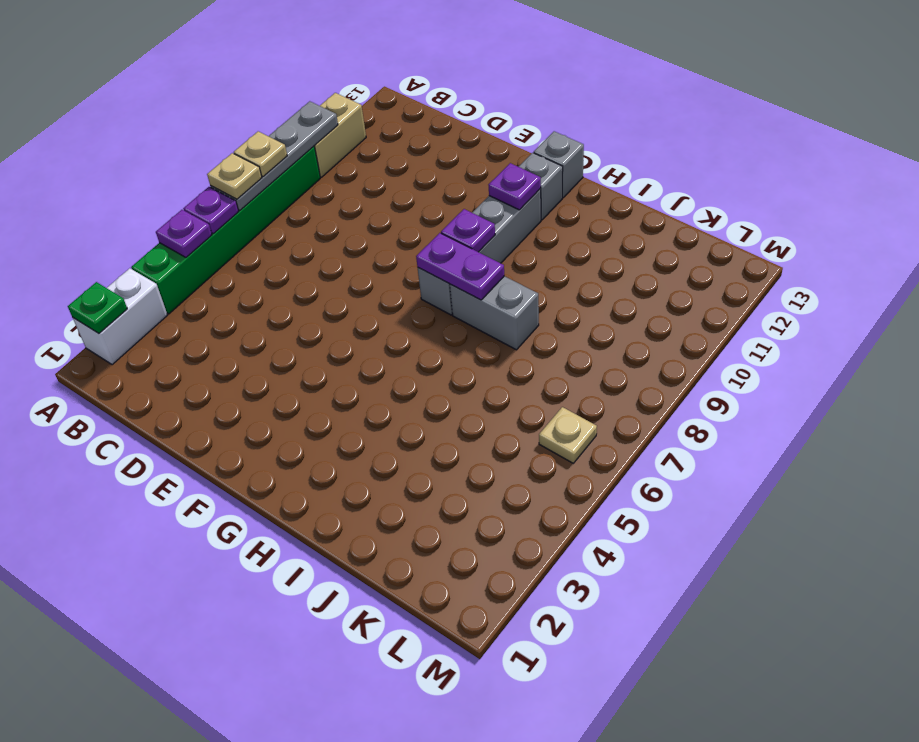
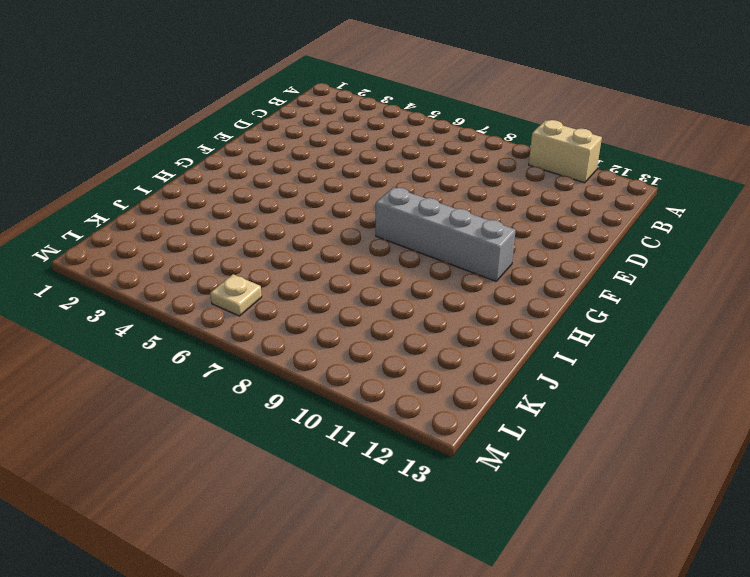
none -> white 1x2 brick [73,268,167,365]
none -> green 1x6 brick [131,146,320,314]
none -> grey 1x1 brick [519,153,563,220]

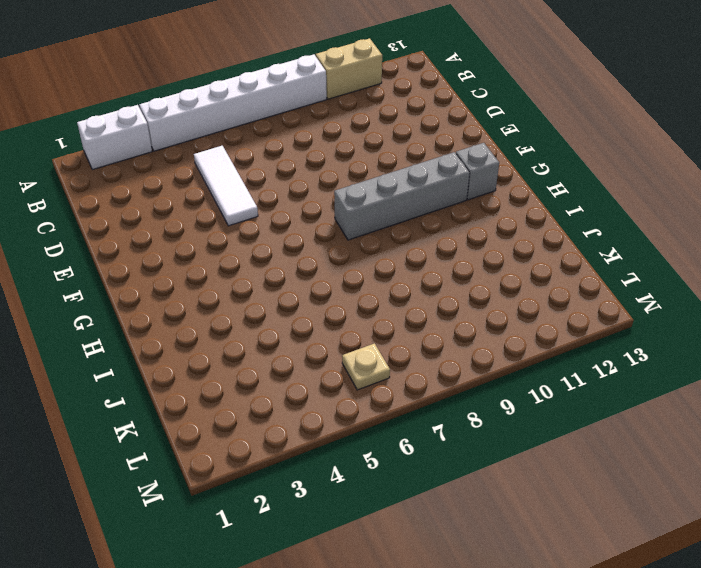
white 1x6 brick [139,54,327,151] -> green 1x6 brick [131,146,320,314]
white 1x3 tile [194,146,258,226] -> none
none -> grey 1x1 brick [534,131,584,198]
none -> grey 1x2 brick [450,276,539,350]
none -> green 1x1 plate [68,282,127,333]

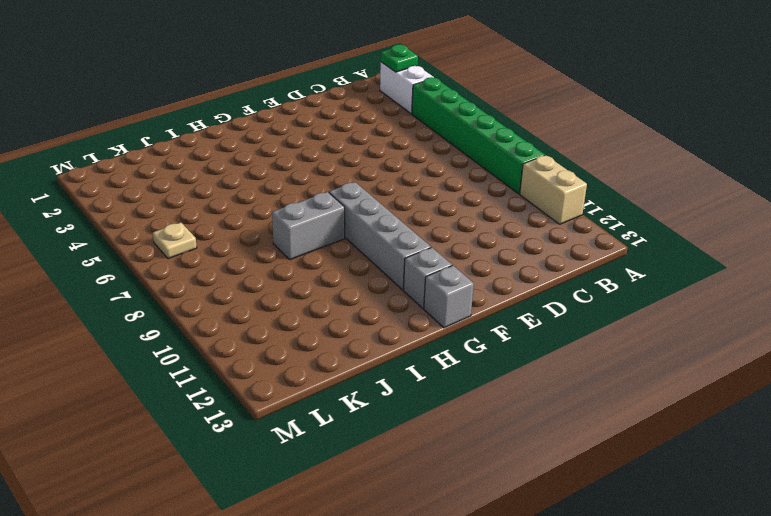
none -> purple 1x1 plate [156,210,212,257]
none -> purple 1x1 plate [183,187,239,234]
none -> grey 1x4 plate [211,101,338,210]

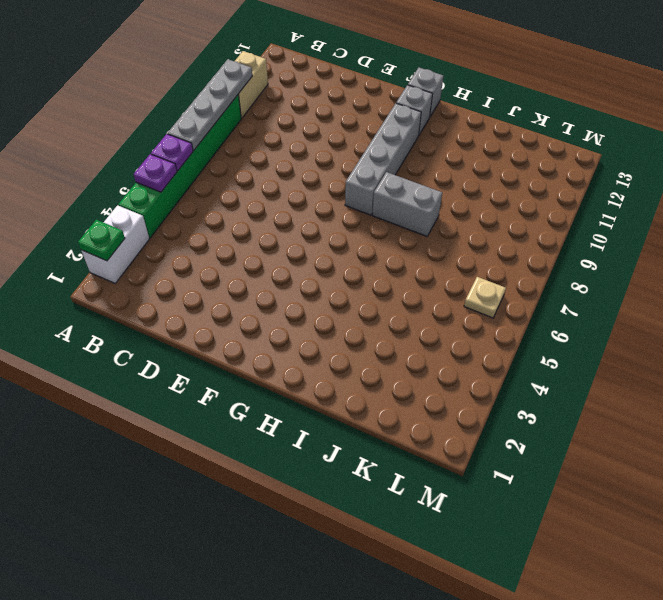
none -> purple 1x2 plate [416,233,504,300]
none -> purple 1x1 plate [441,209,495,252]
none -> purple 1x1 plate [489,163,541,210]

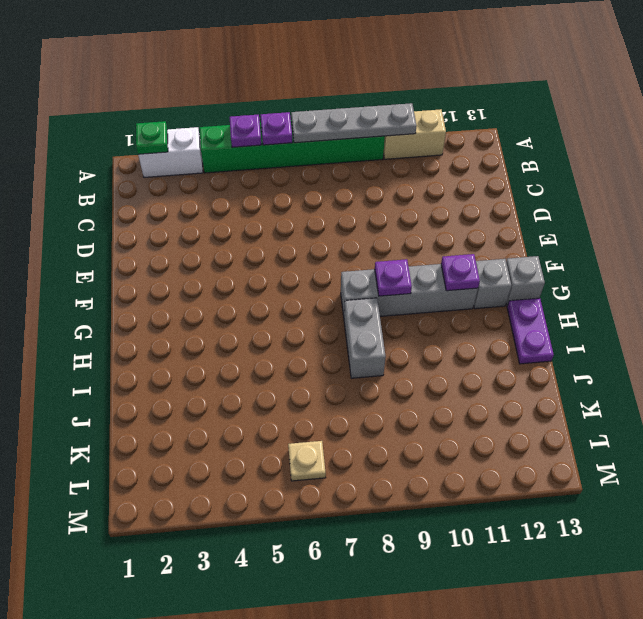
purple 1x2 plate [507,298,554,364] -> purple 1x2 plate moved to [416,233,504,300]
none -> tan 1x1 plate [207,153,262,199]
none -> tan 1x1 plate [234,131,287,176]

